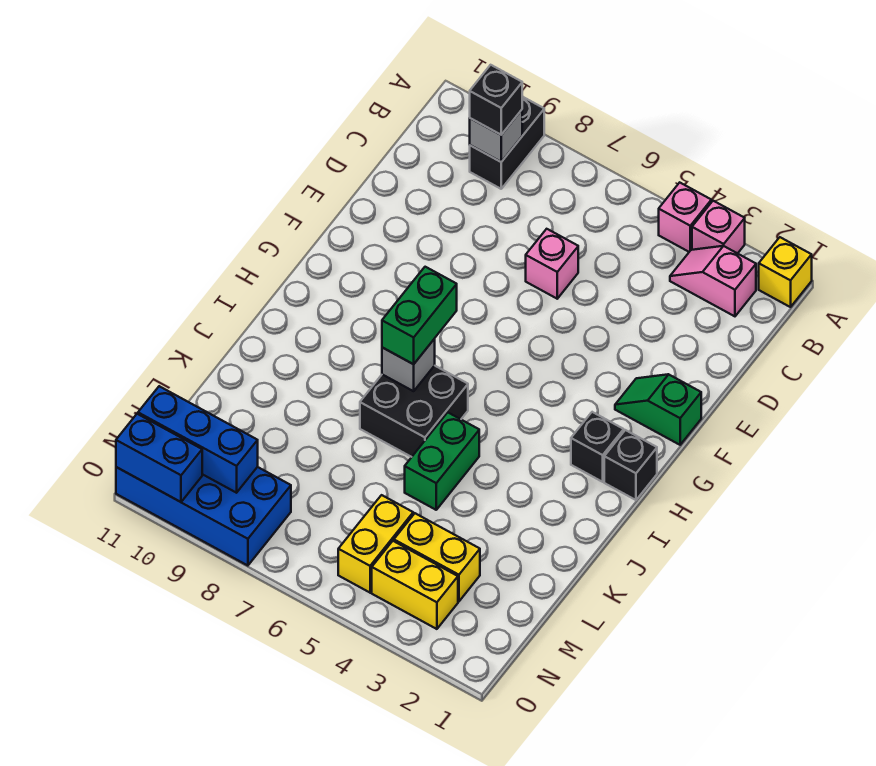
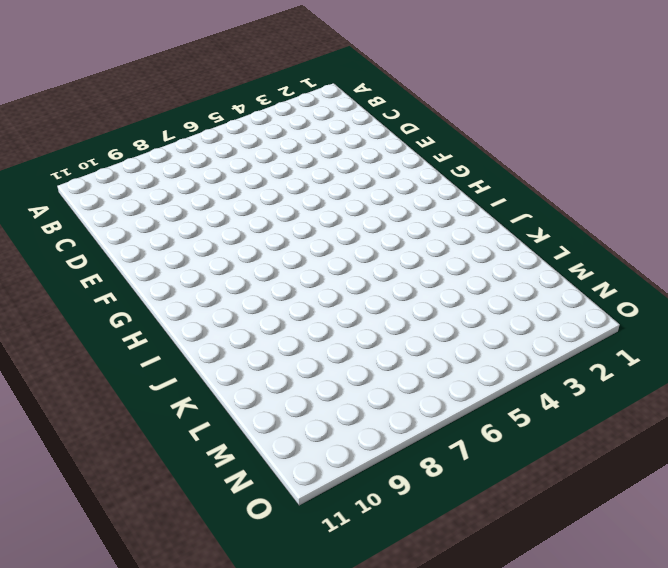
none -> yellow 1x1 brick [759,237,812,307]
none -> pink 1x1 brick [692,201,745,253]
none -> pink 1x1 brick [659,183,711,252]

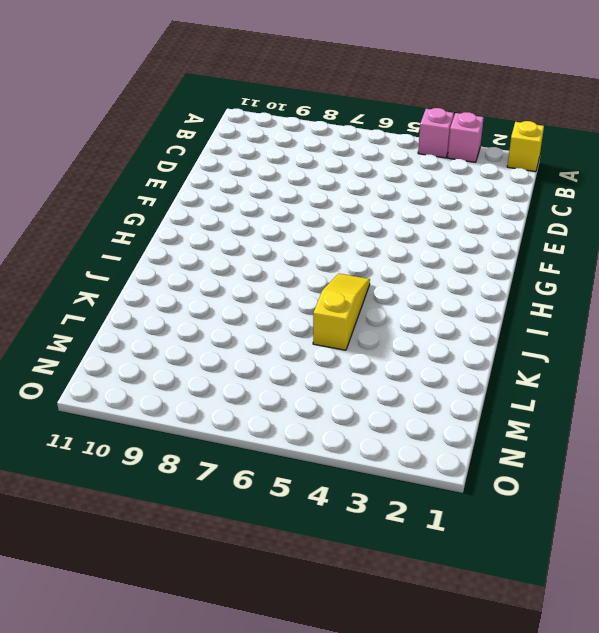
yellow 1x3 slope [313,274,370,350] -> green 1x2 brick [405,412,479,510]
none -> black 1x2 brick [470,97,544,189]
none -> pink 1x2 slope [670,246,756,316]
none -> pink 1x1 brick [526,229,578,299]

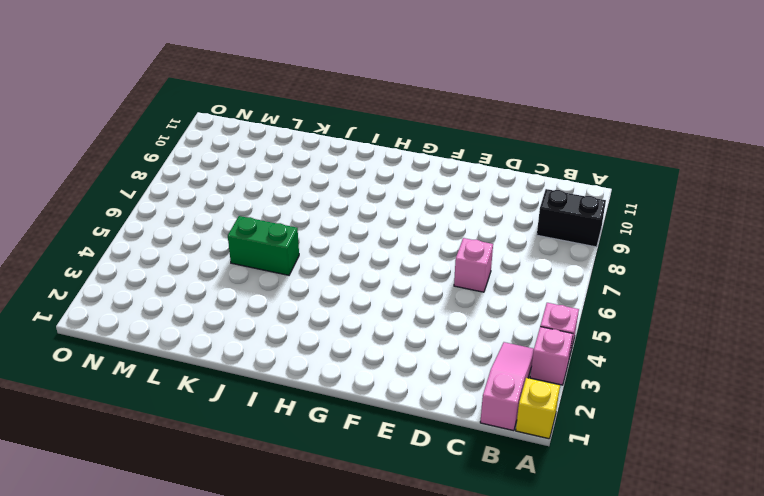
pink 1x3 slope [480,342,534,431] -> pink 1x2 slope [670,246,756,316]
none -> green 1x2 slope [615,374,701,445]
none -> black 1x1 brick [604,430,657,500]
none -> black 1x1 brick [571,412,624,482]

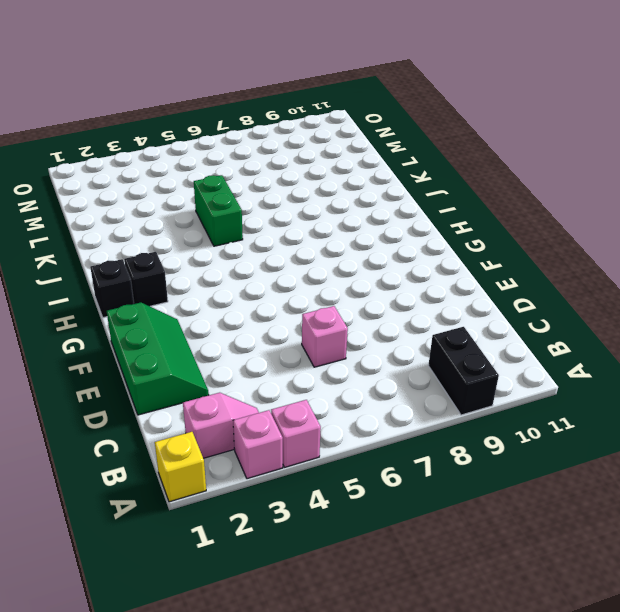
green 2x3 slope [107,302,209,415] -> green 1x2 slope [615,374,701,445]
none -> black 2x2 brick [360,366,468,457]
none -> yellow 1x2 brick [394,513,480,601]
none -> yellow 1x2 brick [338,495,413,592]

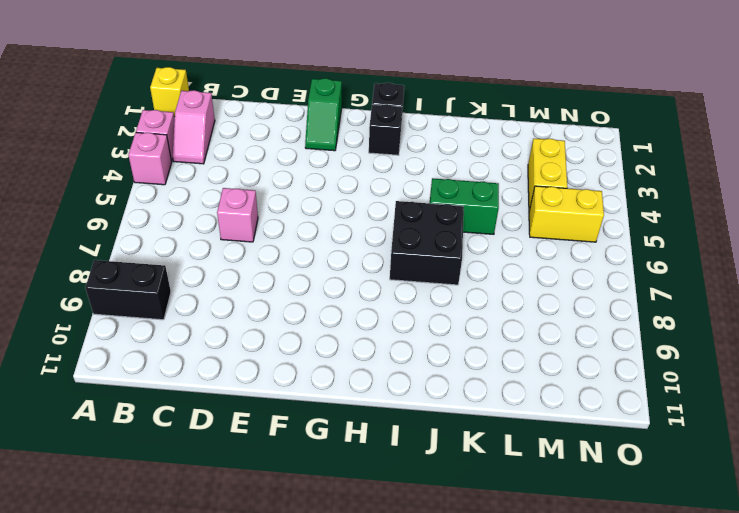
none -> yellow 1x2 brick [372,541,458,629]
none -> blue 2x4 brick [116,467,291,566]
none -> grey 1x1 brick [470,110,522,162]

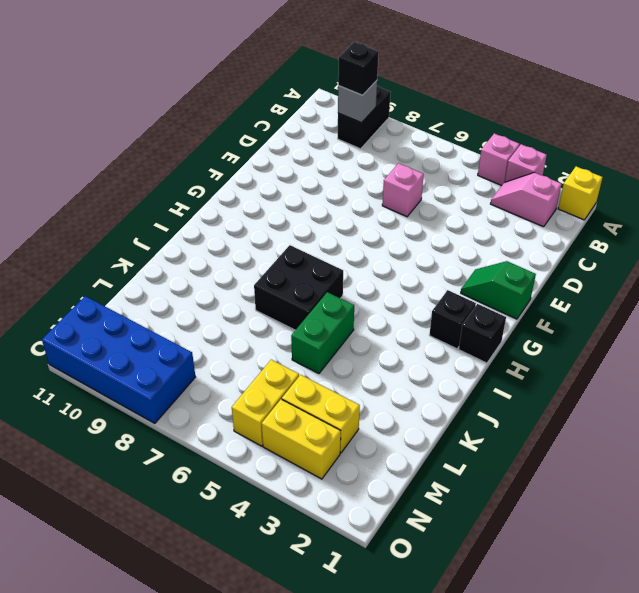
none -> grey 1x1 brick [382,339,435,391]
none -> blue 1x3 brick [138,386,258,493]
none -> blue 1x2 brick [116,414,202,502]

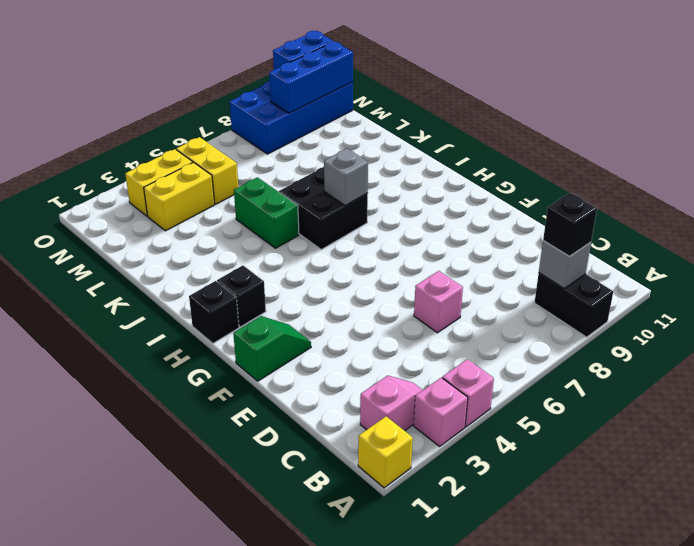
none -> green 1x2 brick [382,267,457,364]

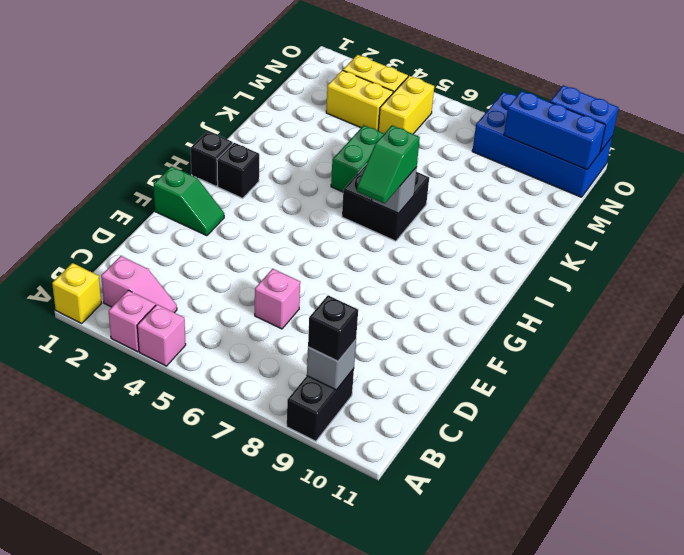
green 1x2 slope [357,125,420,204] -> green 1x2 brick [382,267,457,364]

